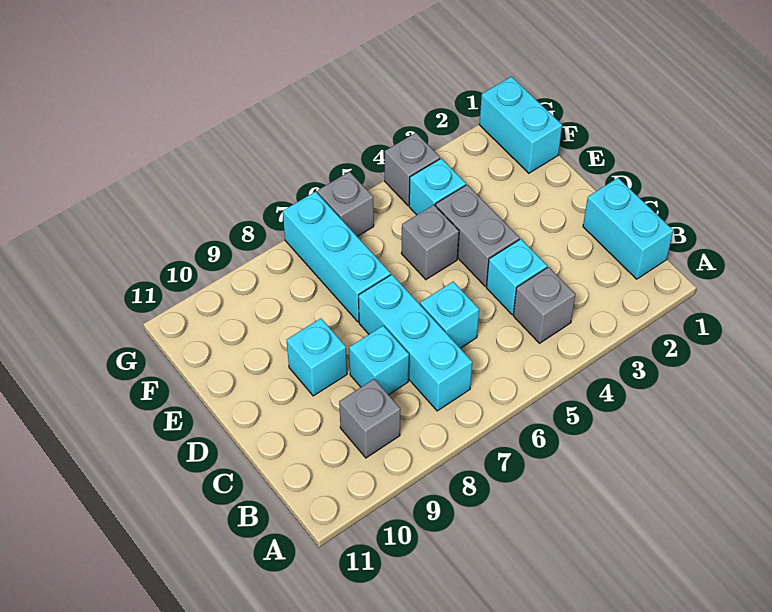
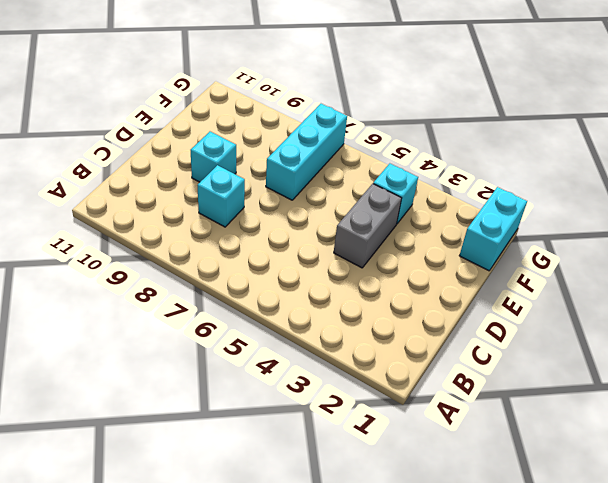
none -> cyan 1x2 brick [583,178,673,279]
none -> grey 1x1 brick [513,267,575,343]
none -> cyan 1x3 brick [359,275,472,411]

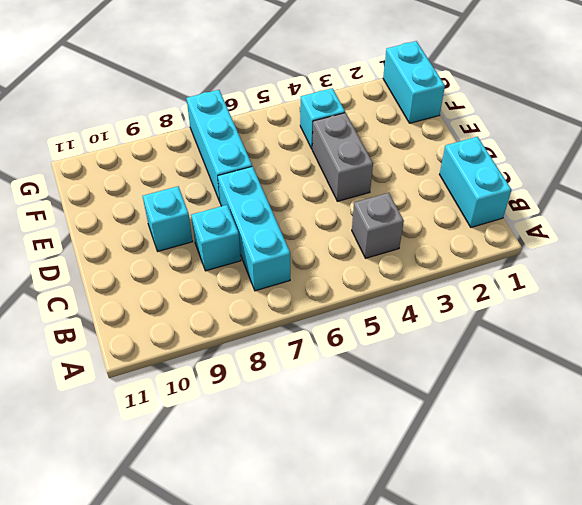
none -> grey 1x1 brick [339,379,400,458]
none -> cyan 1x1 brick [486,239,547,315]
none -> cyan 1x1 brick [420,282,479,348]

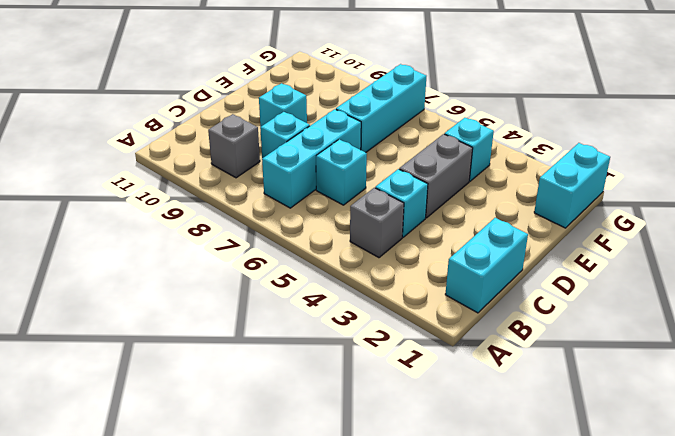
none -> grey 1x1 brick [401,205,459,280]
none -> grey 1x1 brick [385,133,440,206]
none -> grey 1x1 brick [317,172,374,236]

